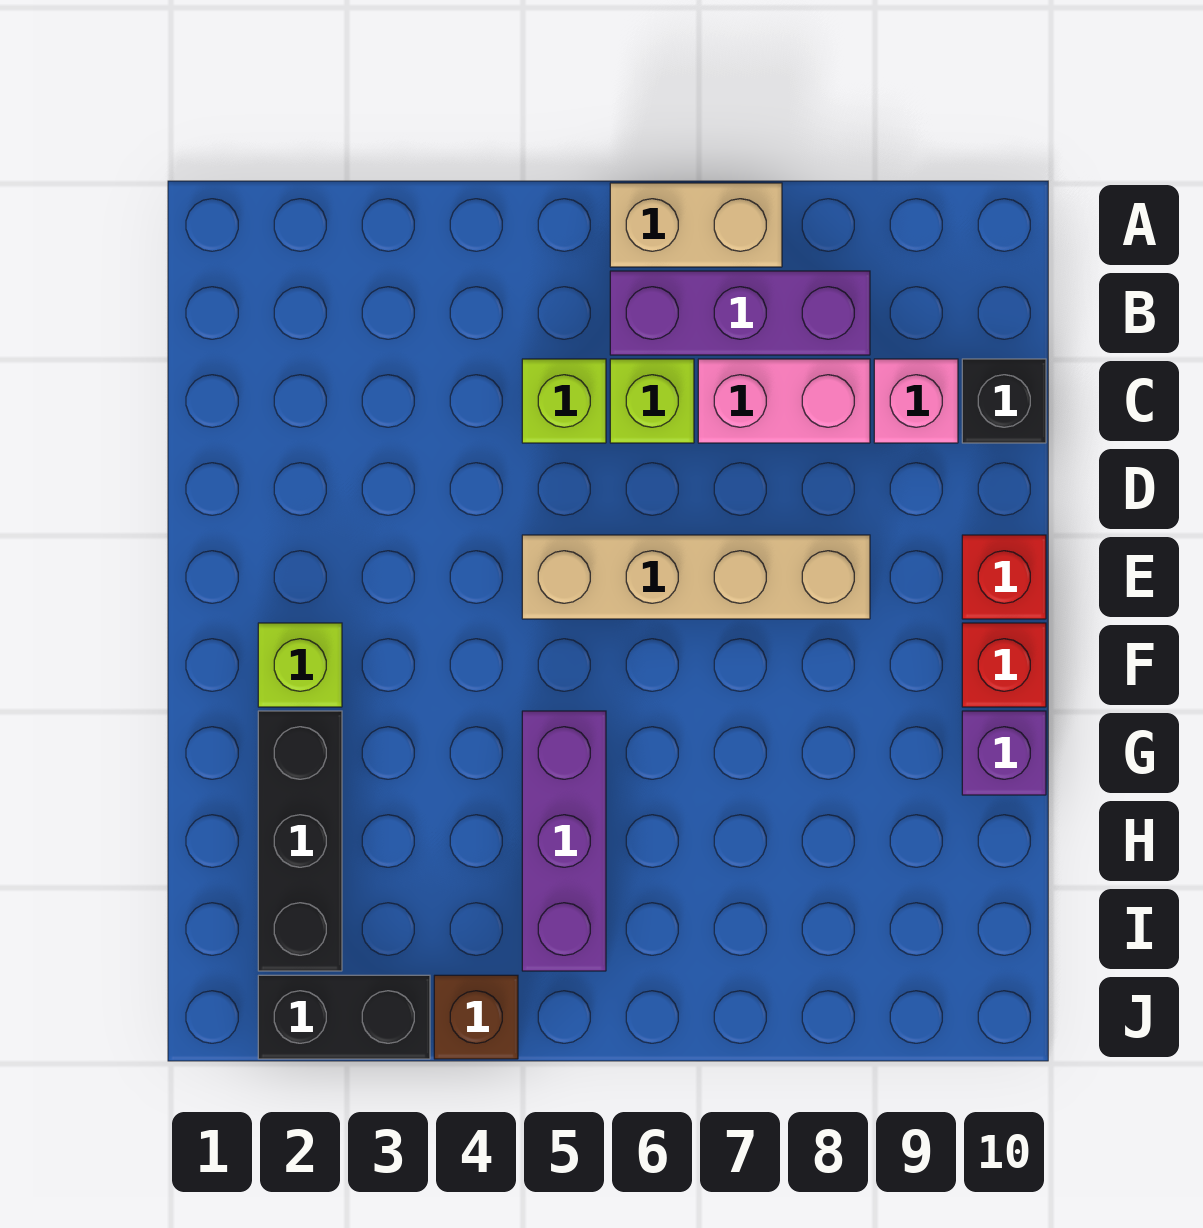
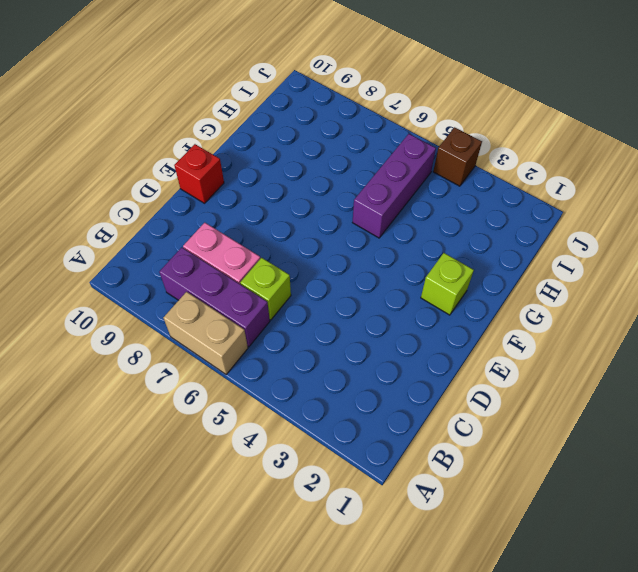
none -> lime 1x1 brick [522,359,606,443]
none -> pink 1x1 brick [874,359,958,443]
none -> black 1x1 brick [962,359,1046,443]

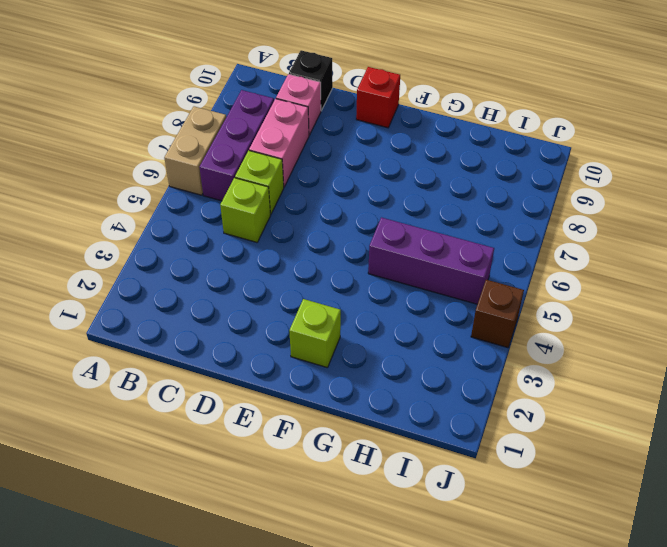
none -> tan 1x4 brick [522,535,870,619]
none -> red 1x1 brick [962,623,1046,707]
none -> black 1x3 brick [258,711,342,971]

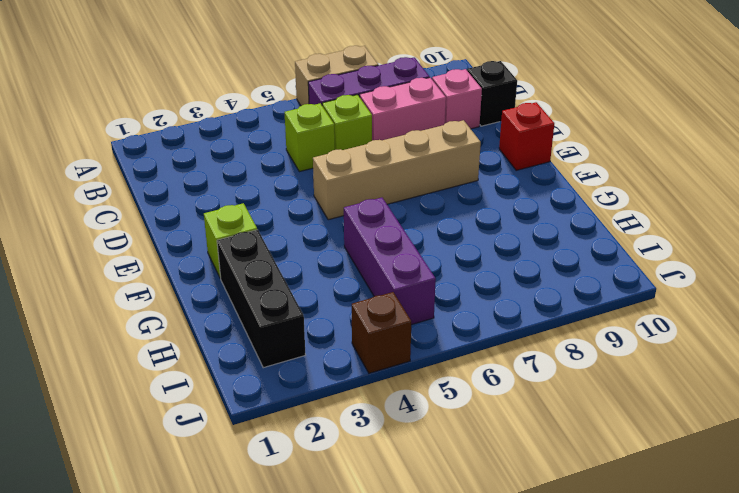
none -> red 1x1 brick [962,623,1046,707]
none -> purple 1x1 brick [962,711,1046,795]
none -> black 1x2 brick [258,975,430,1059]

